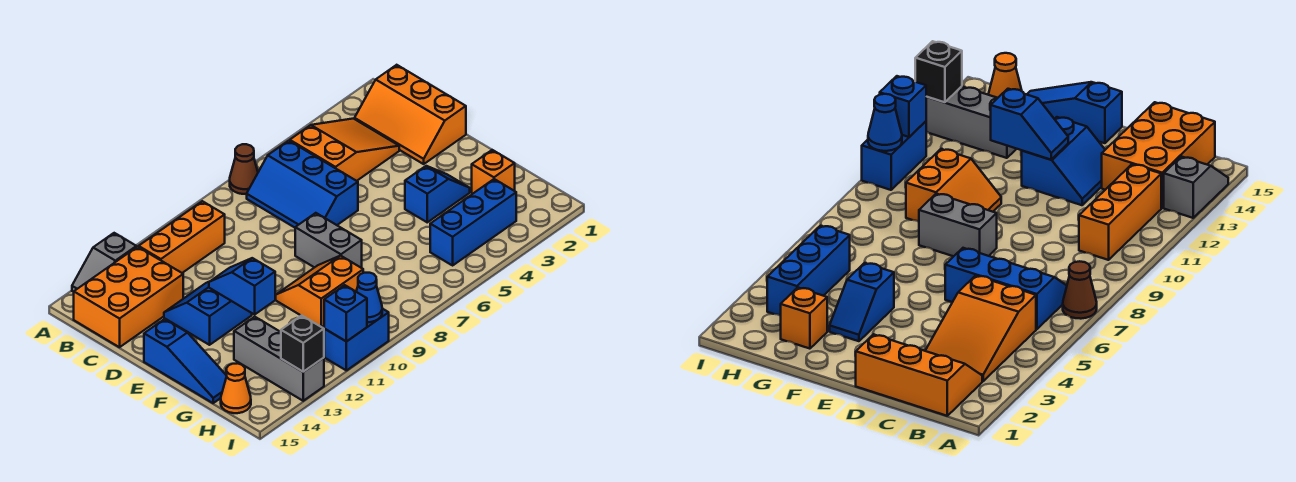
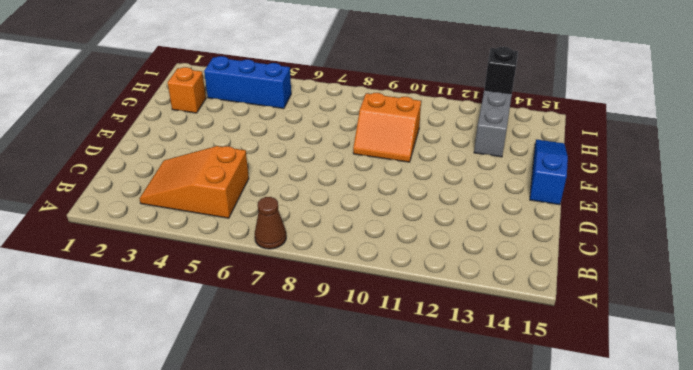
none -> grey 1x2 slope [72,233,136,292]
none -> orange 2x3 slope [355,65,466,164]
none -> blue 2x3 slope [247,141,358,228]

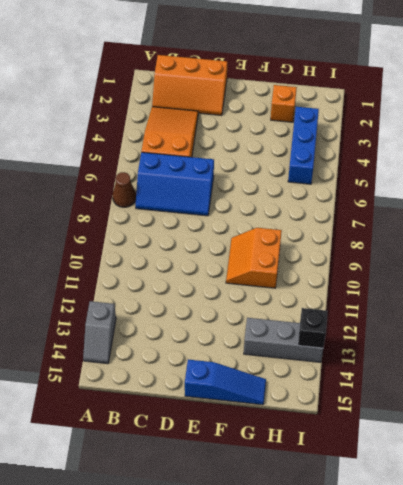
none -> orange 1x3 brick [139,201,225,273]
none -> orange 2x3 brick [74,247,183,347]
none -> blue 2x2 slope [164,282,252,345]

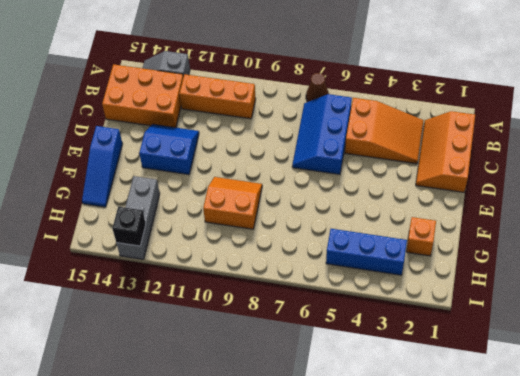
none -> grey 1x2 brick [295,213,362,268]
none -> blue 1x2 slope [405,166,470,222]
none -> orange 1x1 cone [221,363,251,413]

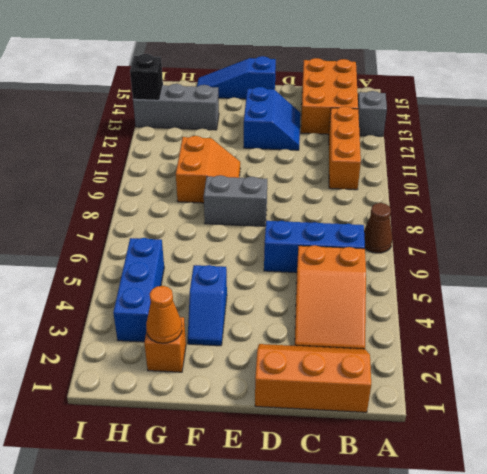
orange 1x1 cone [146,286,182,343] -> orange 1x1 cone moved to [221,363,251,413]
none -> blue 1x2 brick [324,309,389,370]
none -> blue 1x2 slope [209,258,275,315]
none -> blue 1x1 cone [356,273,382,322]

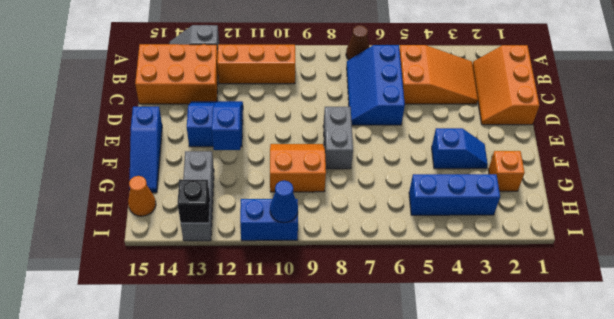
none -> blue 1x1 brick [324,285,367,342]

